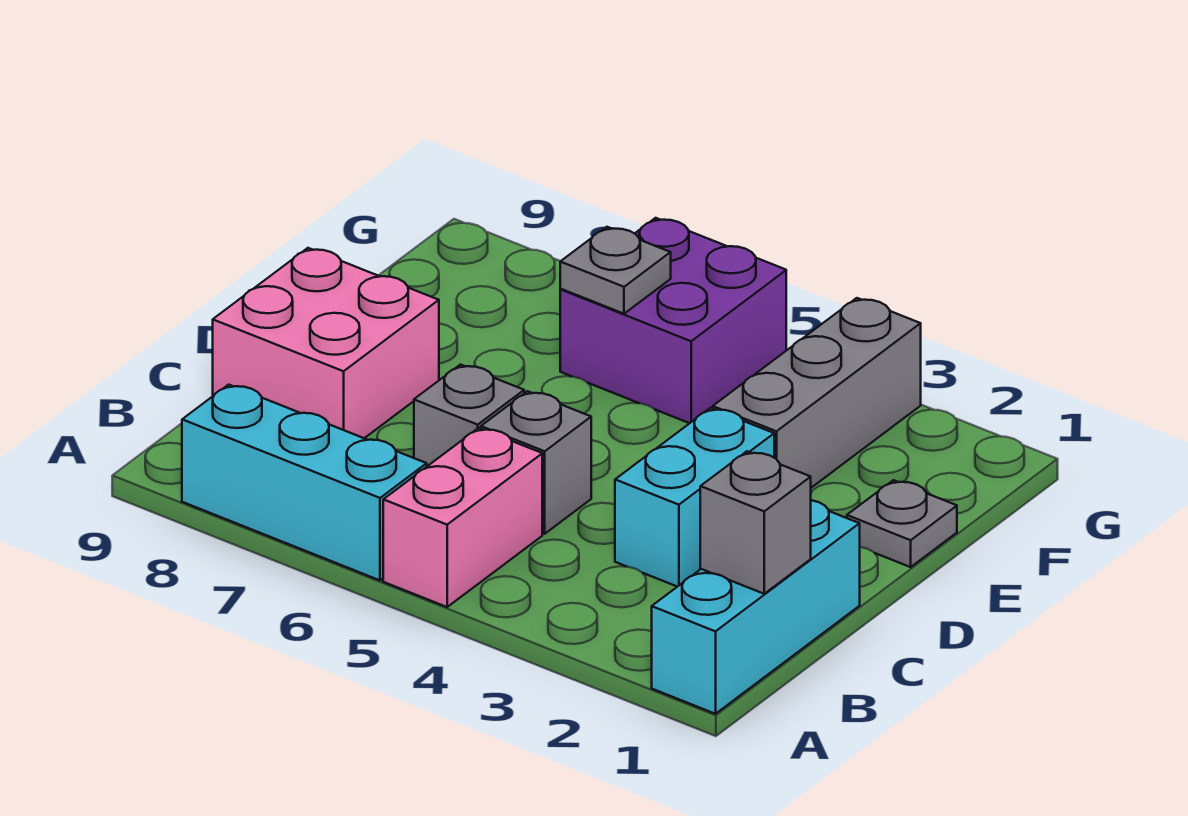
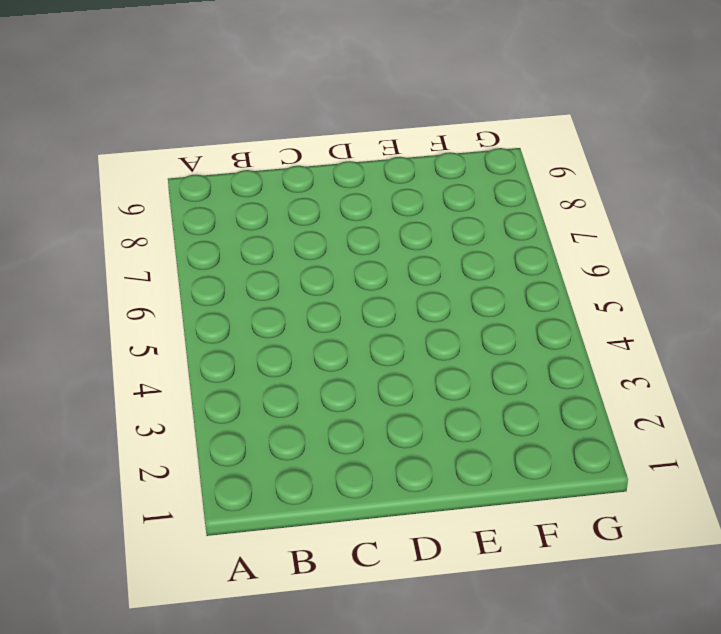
none -> cyan 1x3 brick [652,500,860,714]
none -> pink 1x2 brick [383,428,542,607]
none -> cyan 1x3 brick [182,385,427,580]

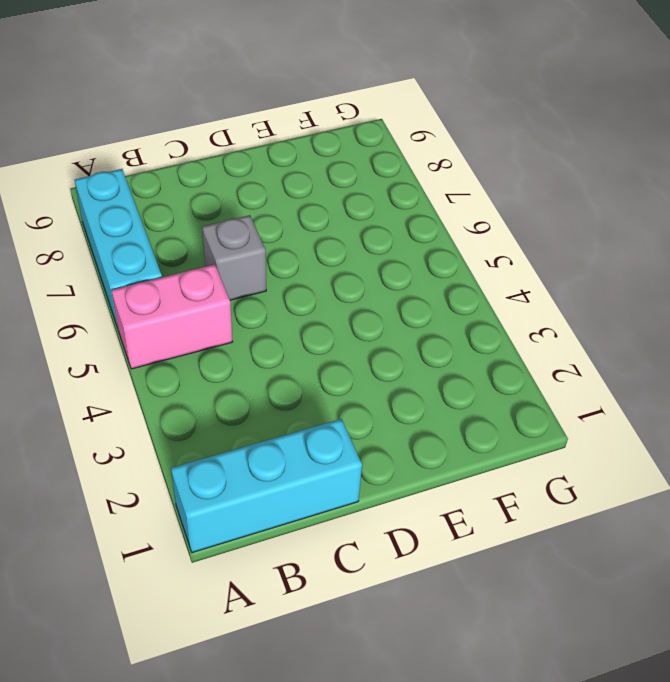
none -> cyan 1x2 brick [615,408,774,587]
none -> grey 1x1 brick [481,391,591,534]
none -> pink 2x2 brick [213,248,439,438]

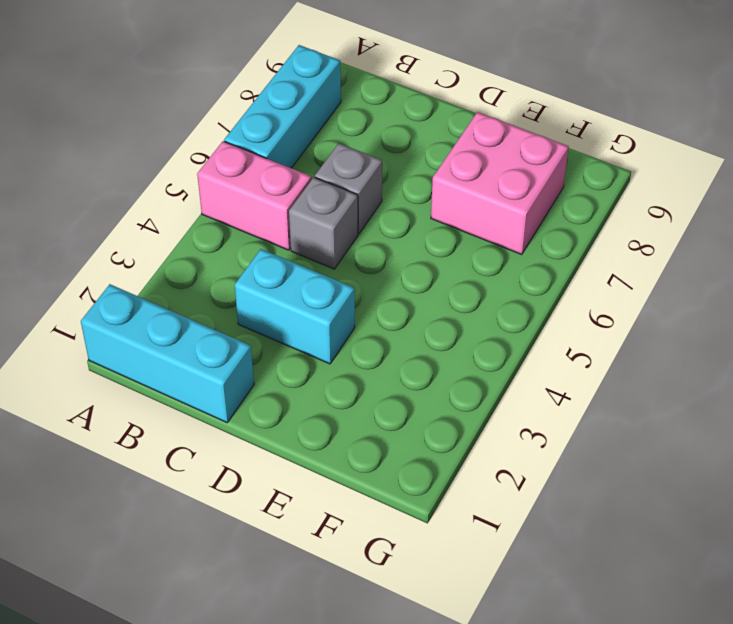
pink 2x2 brick [431,112,569,254] -> pink 2x2 brick moved to [213,248,439,438]
none -> grey 1x1 plate [847,480,957,567]
none -> grey 1x3 brick [713,298,921,488]
none -> purple 2x2 brick [560,218,786,423]

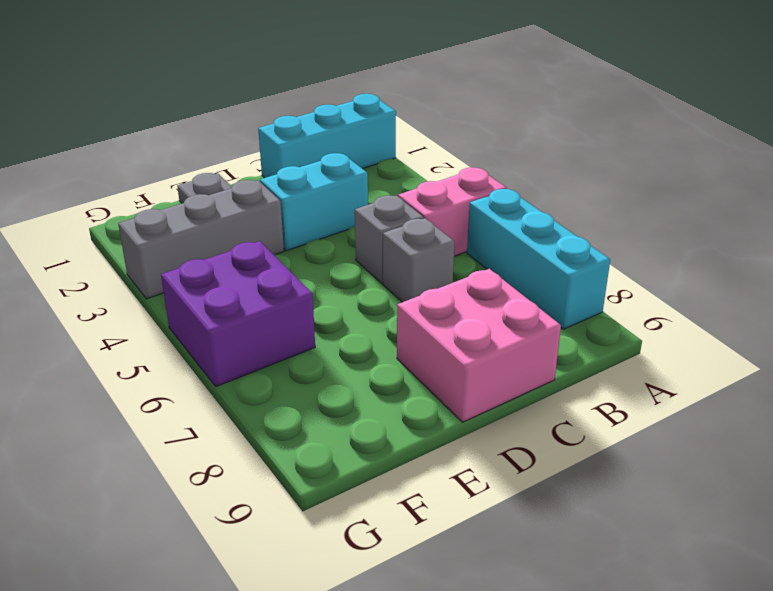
none -> grey 1x1 brick [700,451,811,594]
none -> grey 1x1 plate [560,227,671,314]

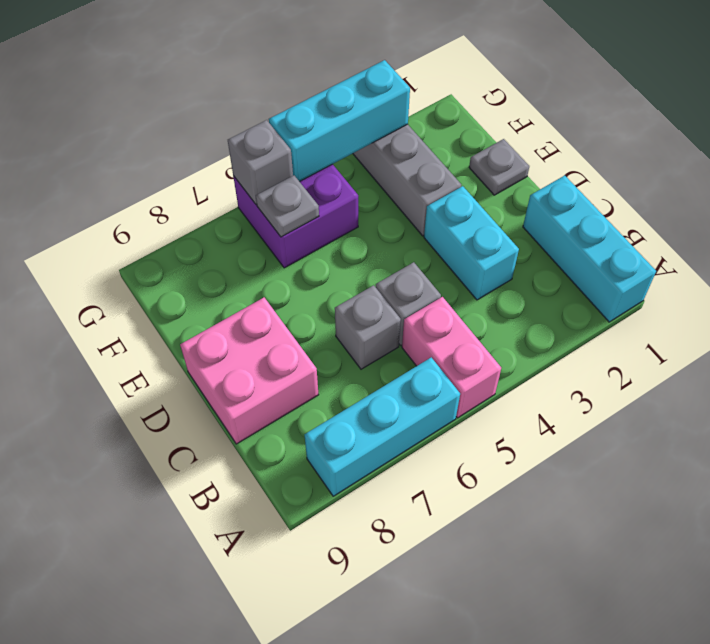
cyan 1x3 brick [269,60,410,182] -> none
grey 1x1 brick [228,120,293,205] -> grey 1x1 brick moved to [700,451,811,594]

